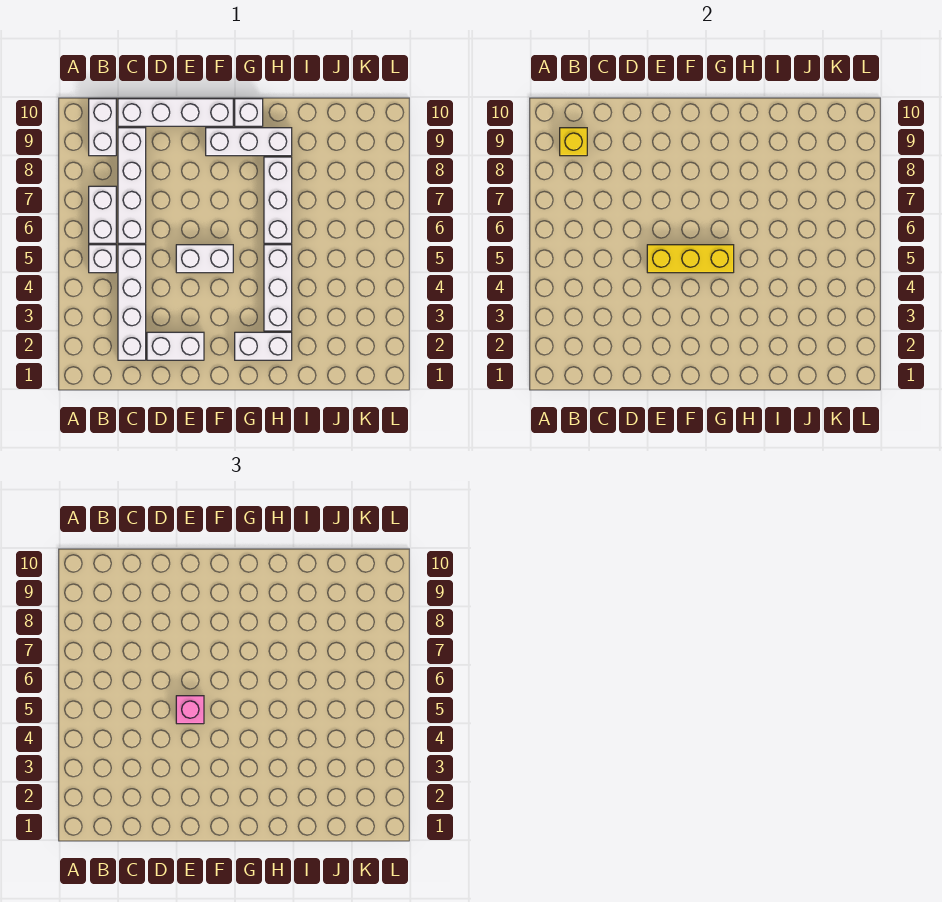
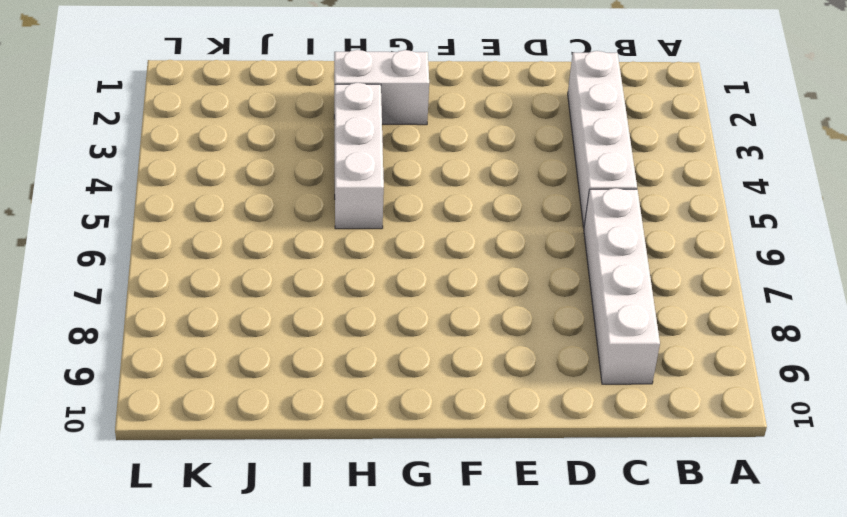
none -> white 1x1 brick [89,245,116,273]
none -> white 1x2 brick [89,186,116,243]
none -> white 1x2 brick [89,99,116,156]

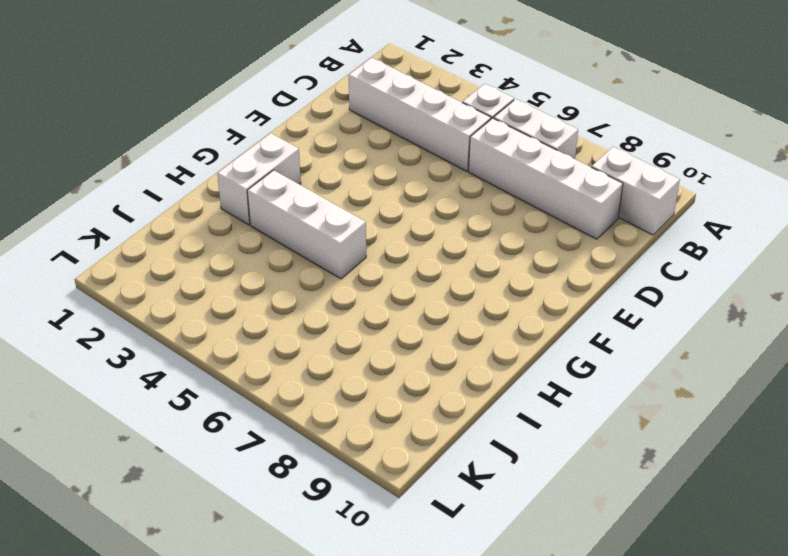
none -> white 1x4 brick [118,99,233,126]
none -> white 1x2 brick [147,332,204,360]
none -> white 1x2 brick [176,245,233,273]

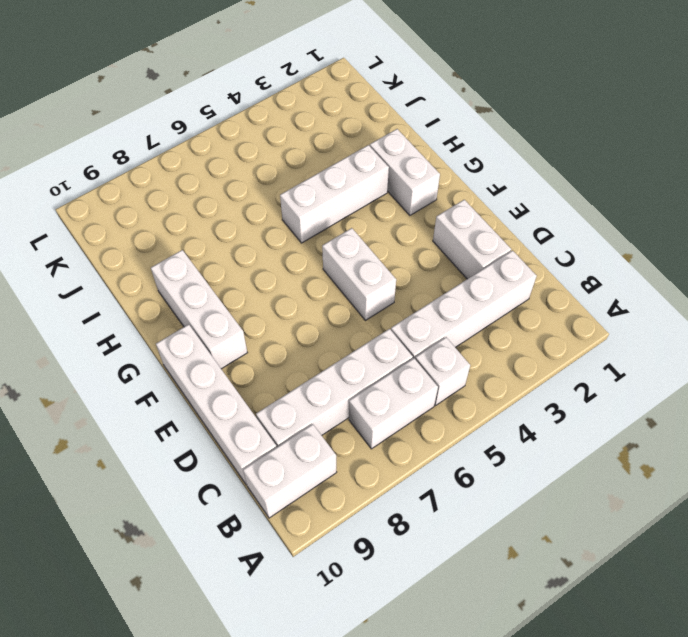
none -> white 1x1 brick [235,99,263,126]
none -> white 1x3 brick [264,157,292,243]
none -> yellow 1x1 brick [560,128,587,156]

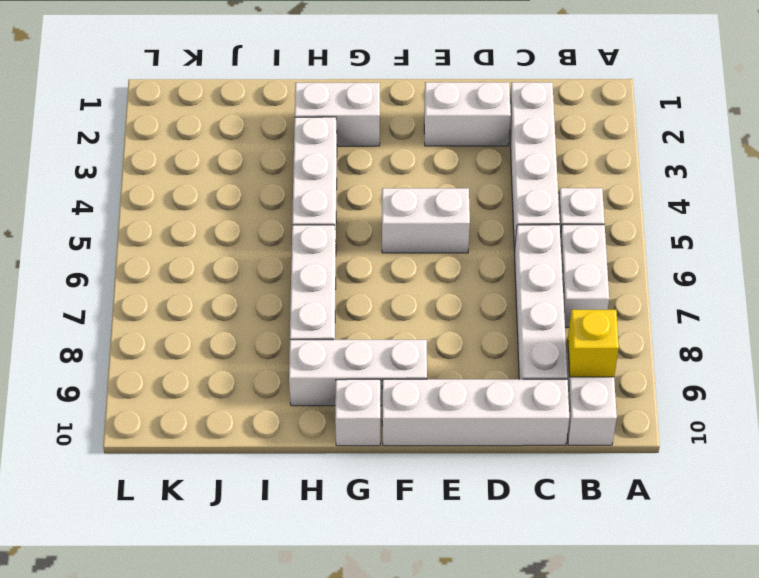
none -> yellow 1x3 brick [647,245,734,273]
none -> pink 1x1 brick [176,696,204,724]

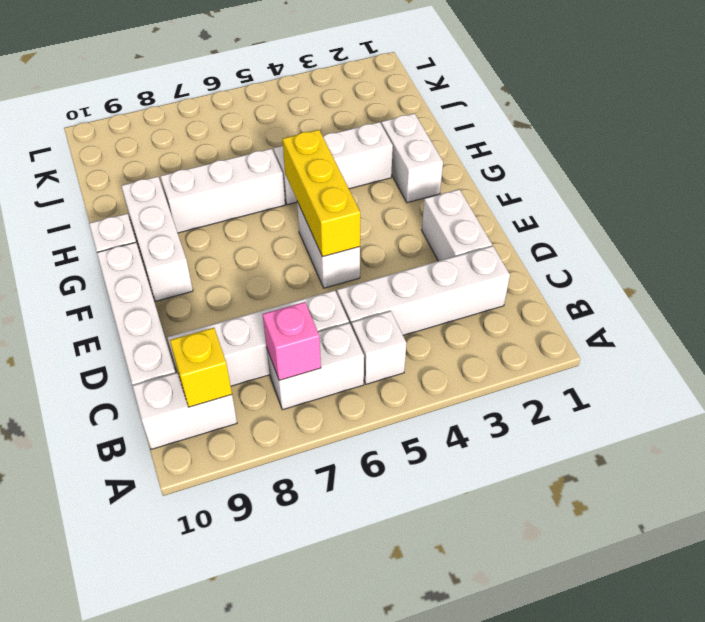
pink 1x1 brick [263,302,321,380] -> pink 1x1 brick moved to [176,696,204,724]

